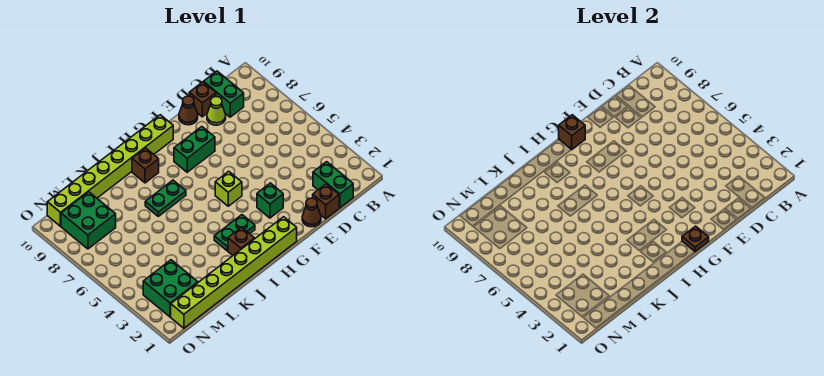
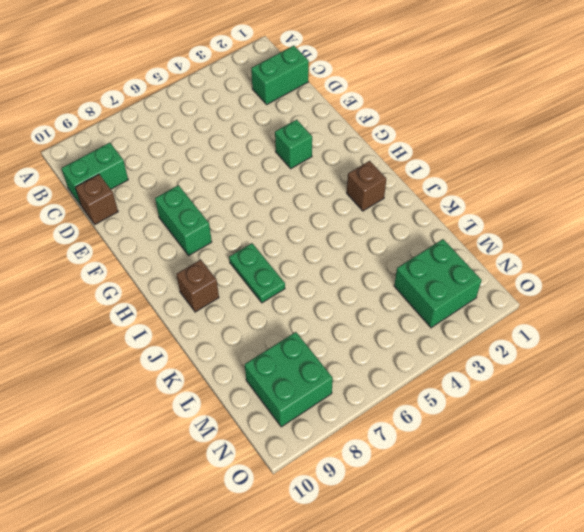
none -> brown 1x1 brick [313,184,339,219]
none -> lime 1x1 cone [207,97,226,125]
none -> brown 1x1 cone [302,198,321,227]

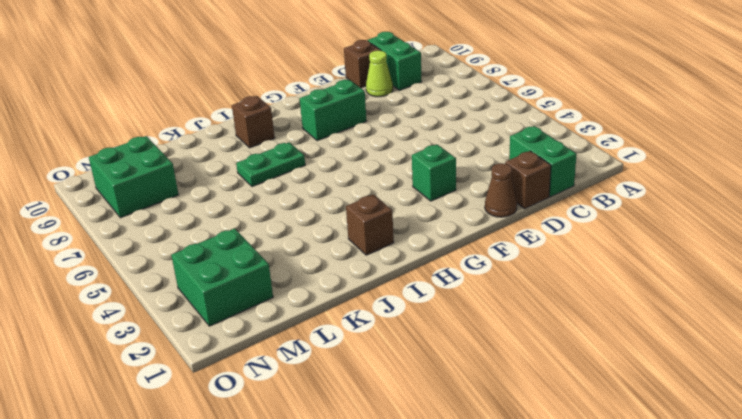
none -> brown 1x1 cone [179,96,198,125]
none -> lime 1x8 brick [171,217,297,328]
none -> lime 1x1 brick [215,171,242,206]

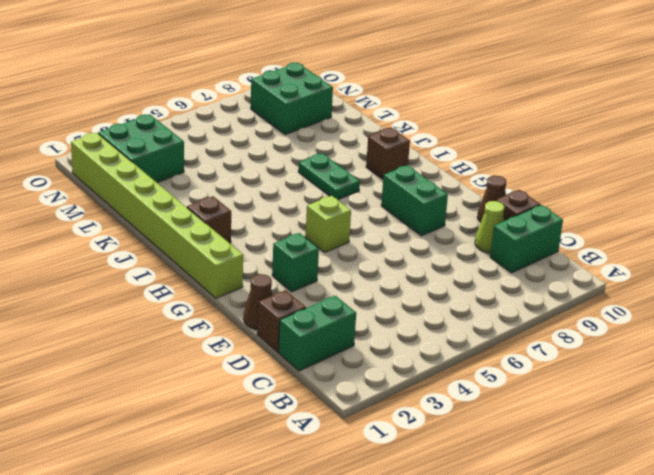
none -> lime 1x8 brick [47,115,173,226]
none -> green 1x2 plate [214,215,255,251]
none -> brown 1x1 plate [682,226,709,252]

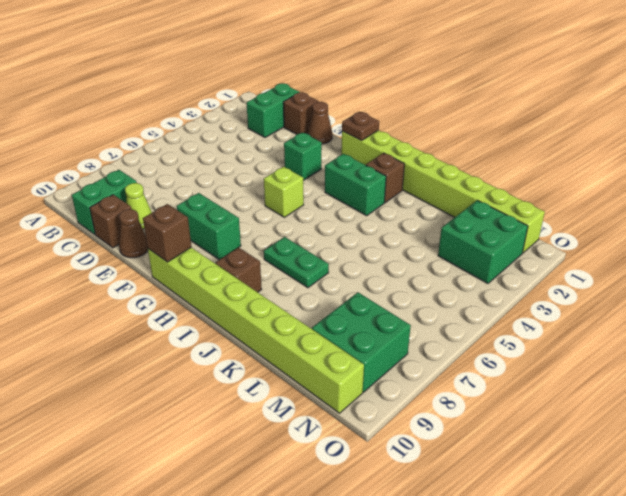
green 1x2 brick [325,154,386,216] -> green 1x2 plate [214,215,255,251]

